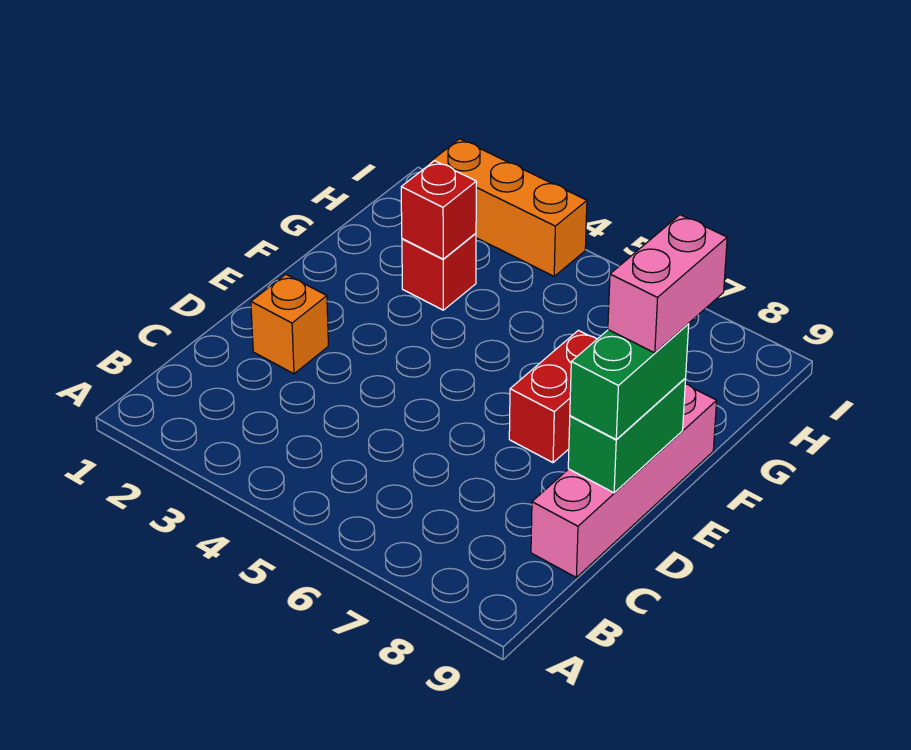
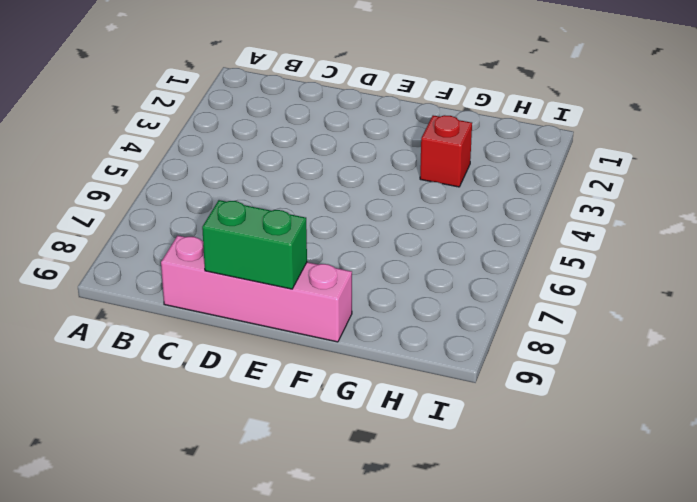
none -> orange 1x1 brick [251,274,328,374]
none -> red 1x2 brick [509,330,597,463]

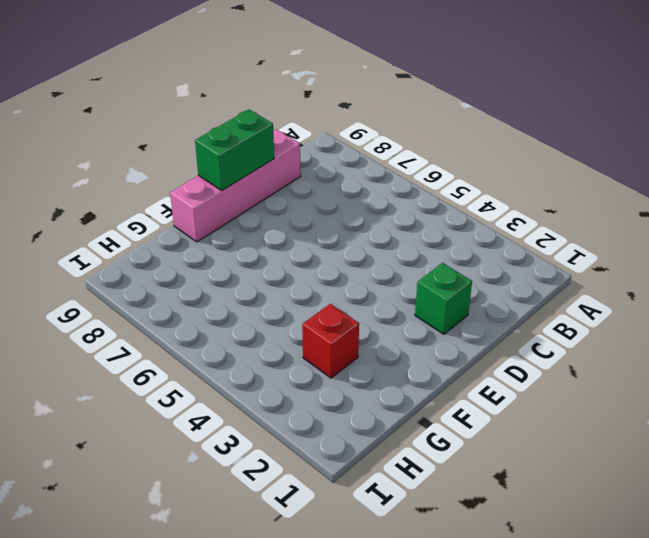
green 1x1 brick [415,263,472,334] -> orange 1x1 brick [251,274,328,374]
none -> red 1x2 brick [509,330,597,463]
none -> orange 1x3 brick [428,139,587,276]

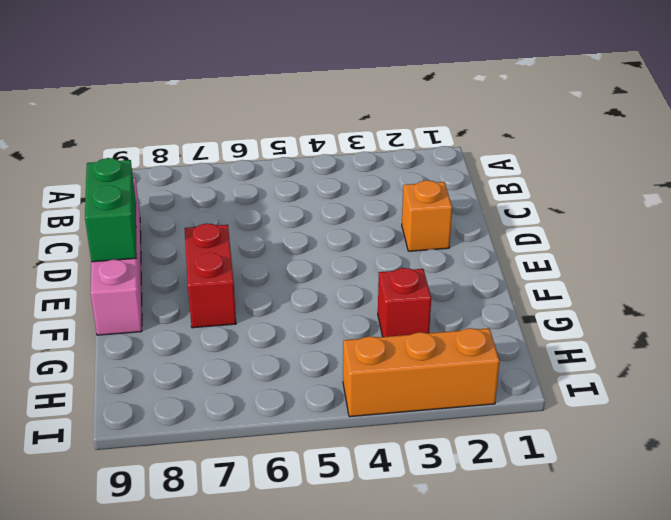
none -> red 1x1 brick [401,161,476,259]
none -> green 1x2 brick [570,324,689,440]

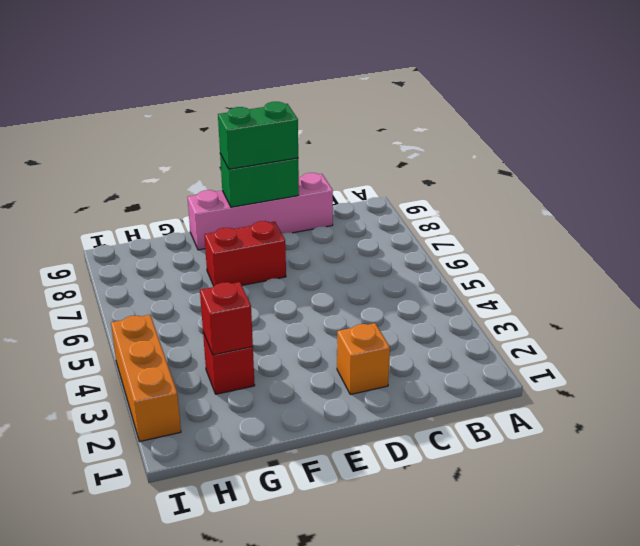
none -> pink 1x2 brick [608,215,727,353]

